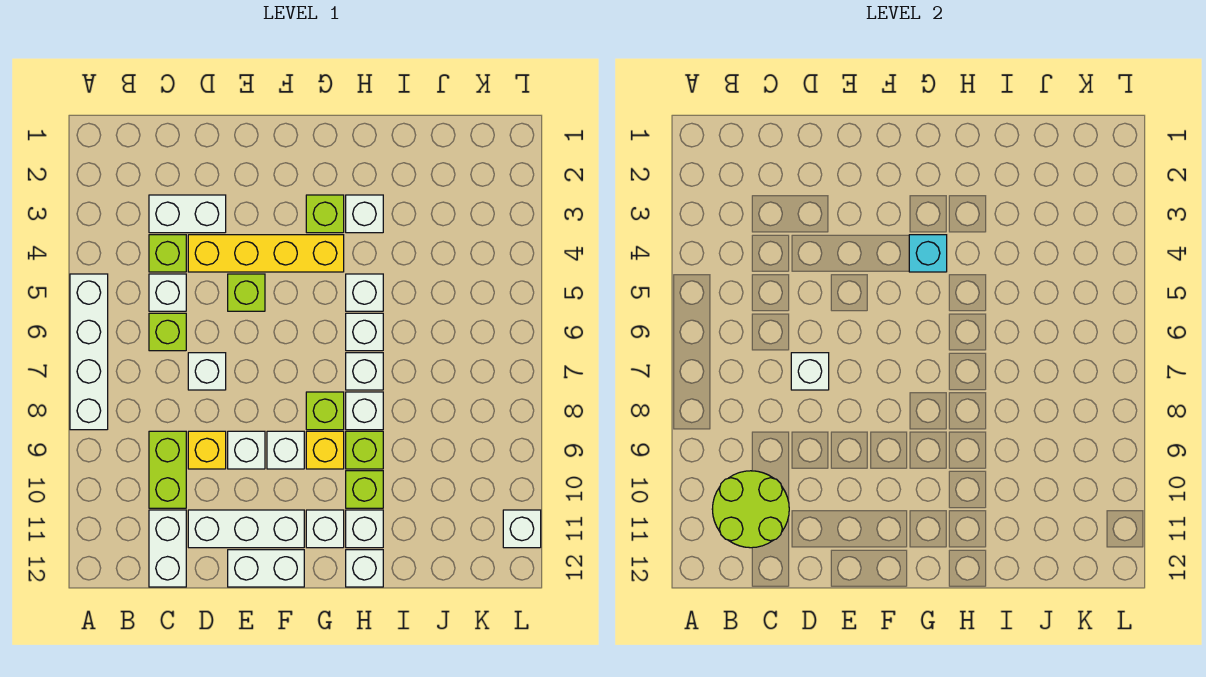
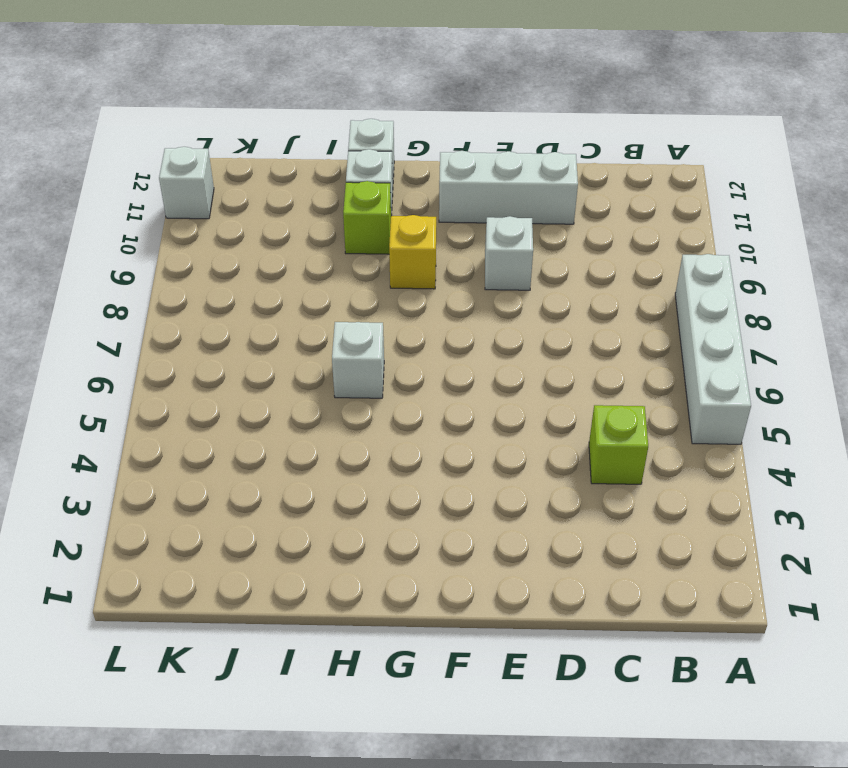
none -> white 1x2 brick [149,195,226,233]
none -> white 1x1 brick [149,274,186,311]
none -> lime 1x1 brick [149,313,186,351]
none -> lime 1x2 brick [149,431,186,508]

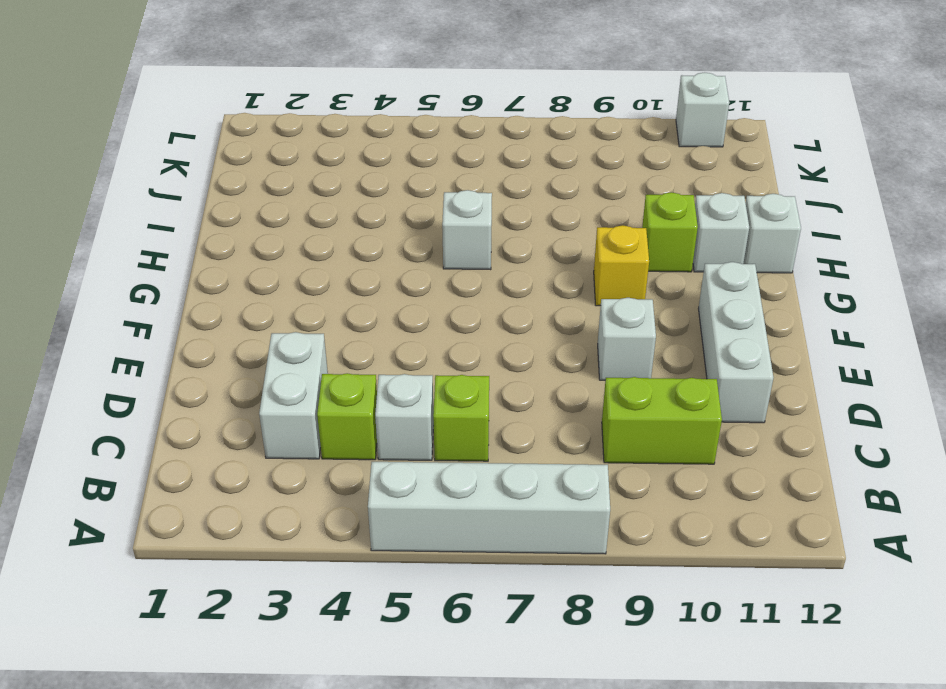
none -> white 1x2 brick [149,510,186,587]
none -> yellow 1x4 brick [188,235,344,272]
none -> white 1x1 brick [188,353,226,390]
none -> yellow 1x1 brick [188,431,226,469]

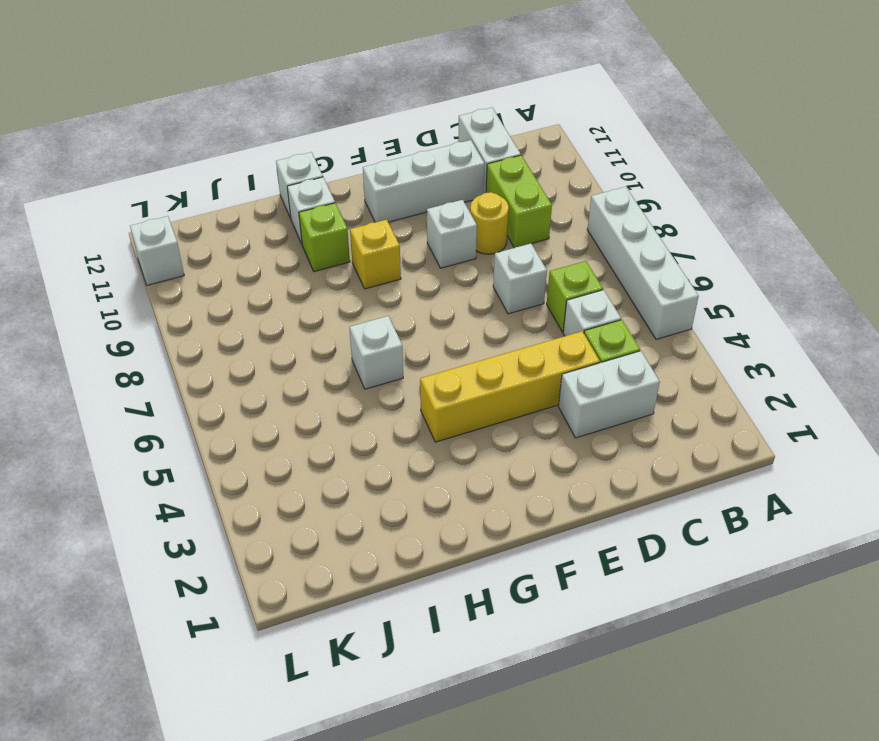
yellow 1x1 round brick [470,192,509,254] -> yellow 1x1 brick [188,431,226,469]
none -> lime 1x1 brick [228,274,265,311]
none -> white 1x2 brick [228,550,304,587]
none -> white 1x1 brick [267,431,304,469]
none -> lime 1x1 brick [306,195,344,233]

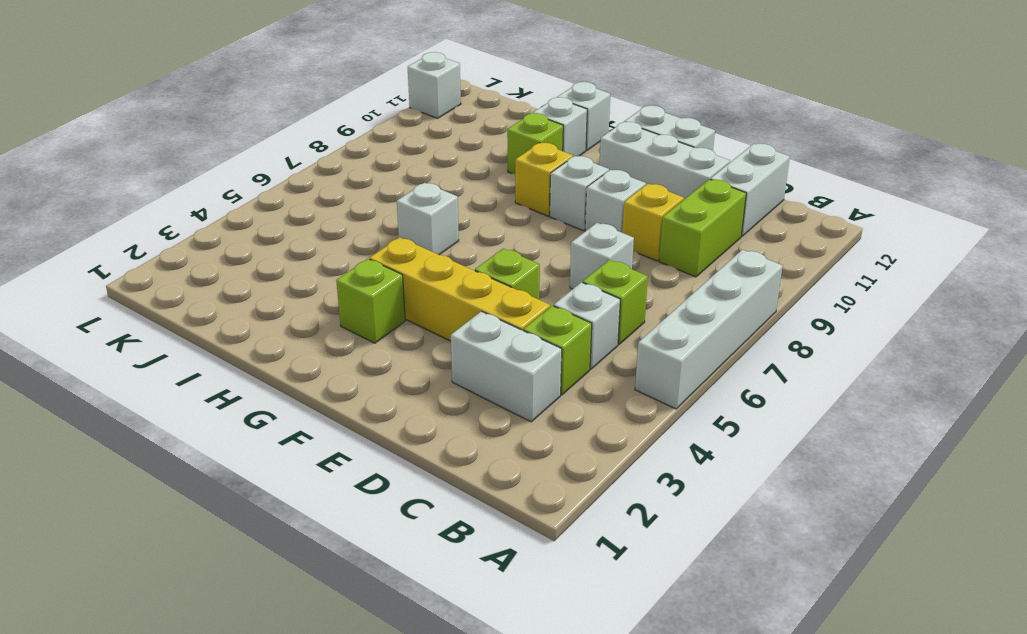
none -> lime 1x1 brick [306,392,344,430]
none -> white 1x1 brick [306,510,344,548]
none -> white 1x1 brick [346,195,383,233]
none -> white 1x1 brick [346,274,383,311]

